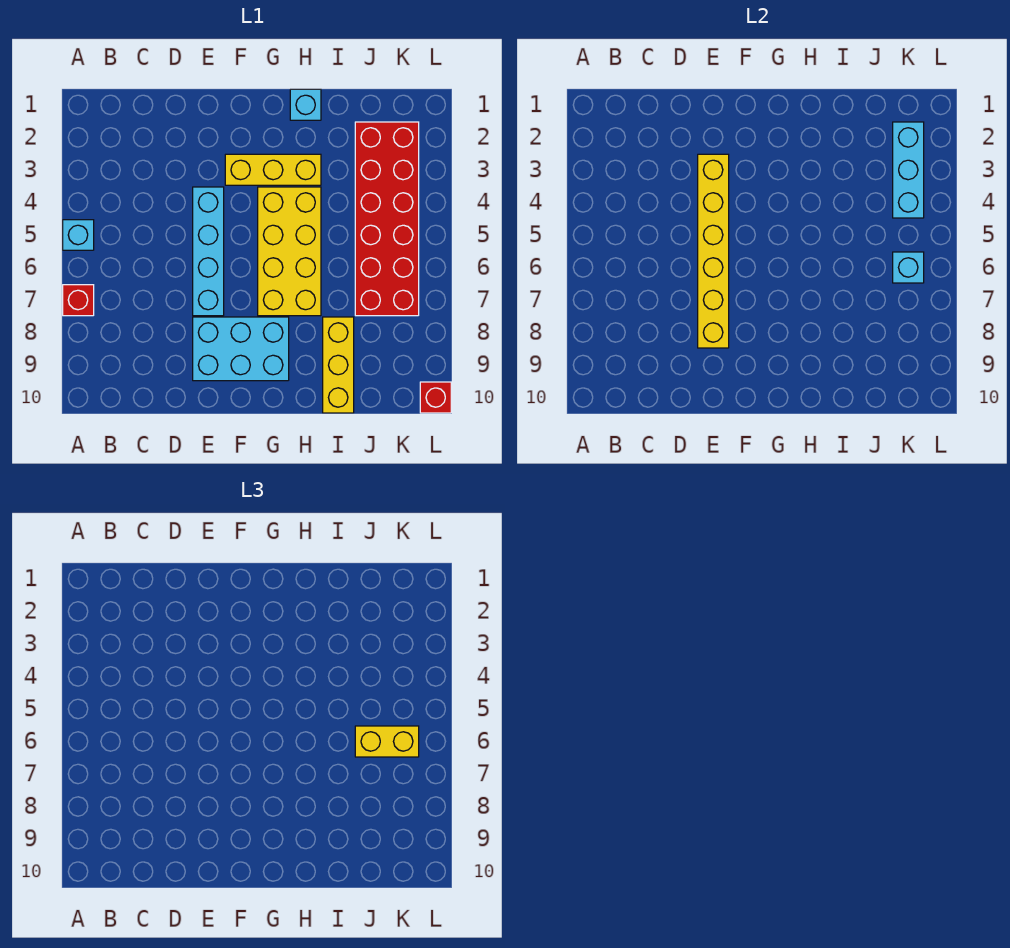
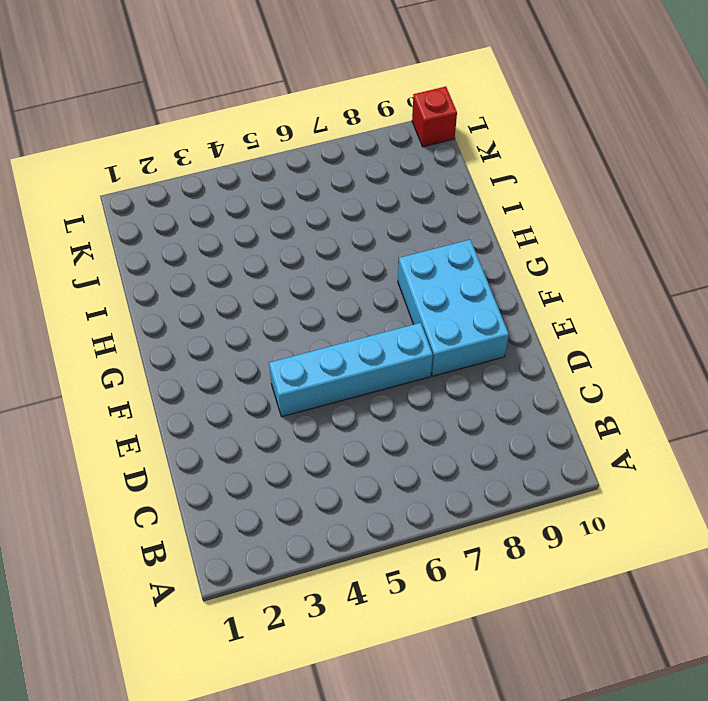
none -> cyan 1x1 brick [63,220,94,250]
none -> red 1x1 brick [63,285,94,316]
none -> yellow 1x3 brick [225,154,321,185]

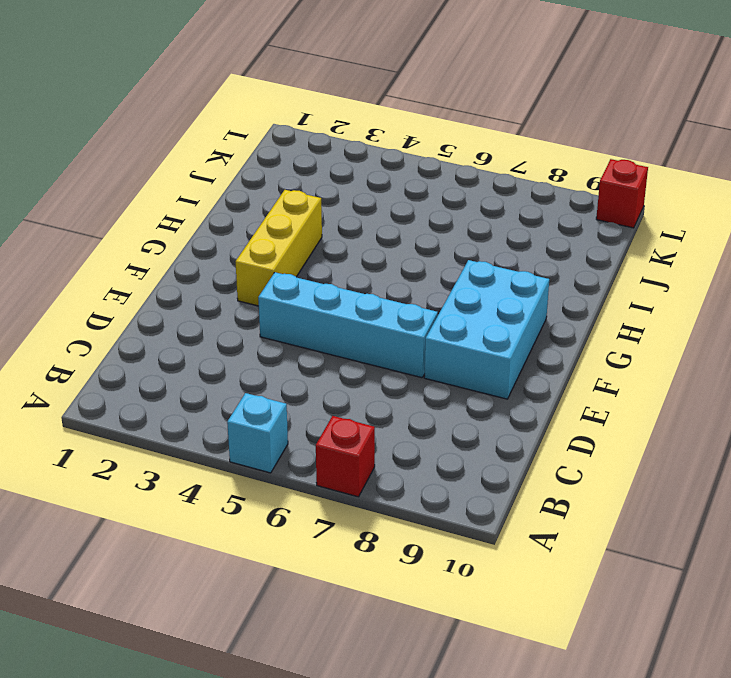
none -> yellow 2x4 brick [258,187,321,316]
none -> cyan 1x1 brick [290,89,321,120]
none -> yellow 1x3 brick [323,317,354,413]

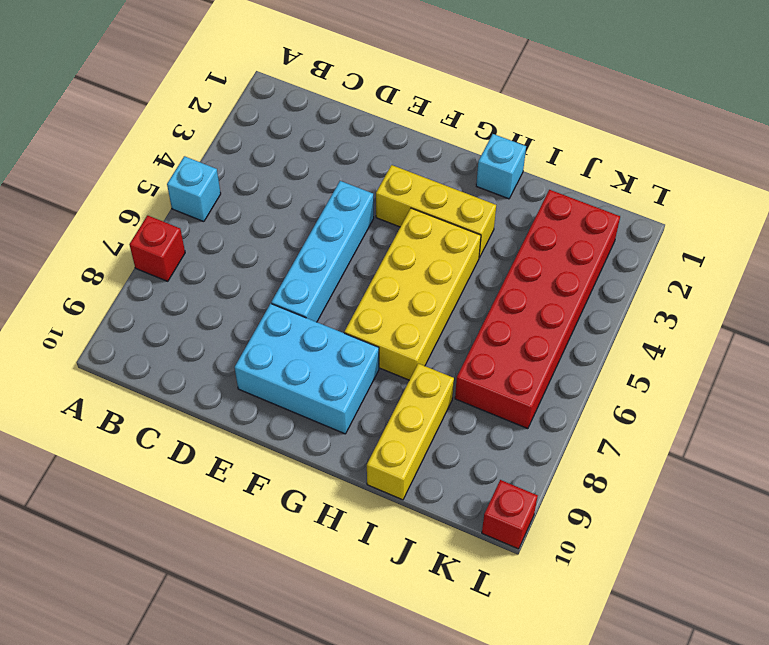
none -> yellow 1x6 brick [698,154,729,348]
none -> cyan 1x3 brick [893,122,924,218]
none -> cyan 1x1 brick [893,252,924,283]

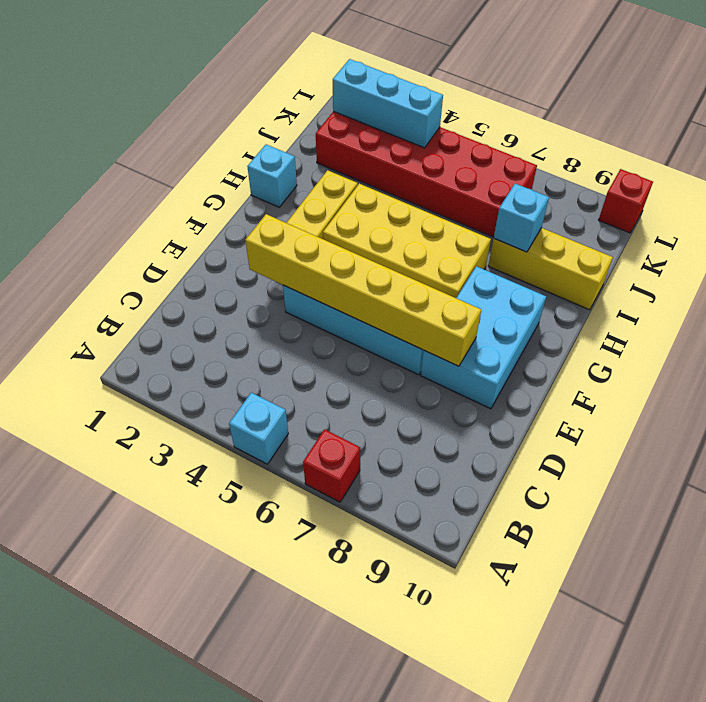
cyan 1x1 brick [494,184,549,252] -> cyan 1x1 brick moved to [893,252,924,283]
none -> yellow 1x2 brick [355,726,419,757]

